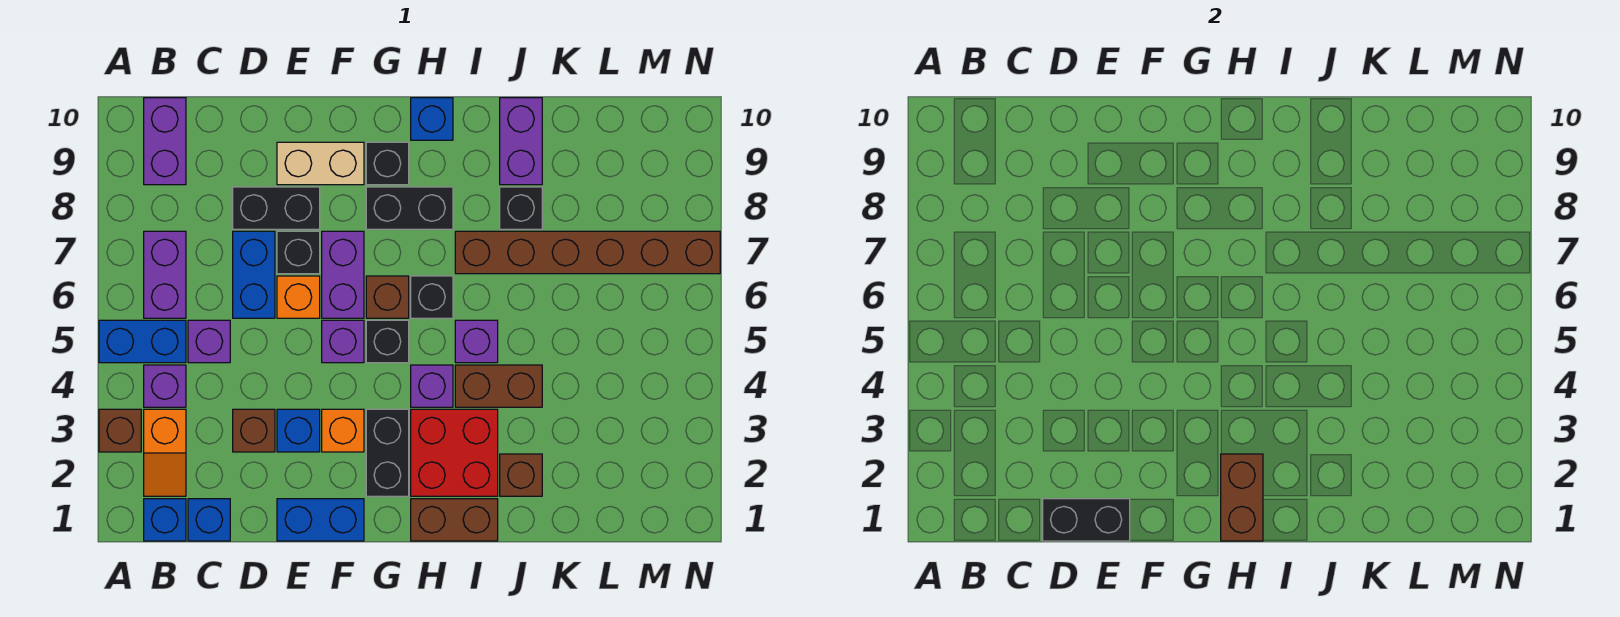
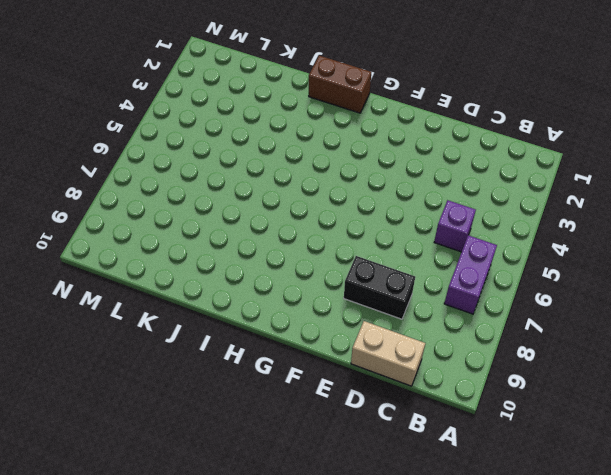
tan 1x2 brick [351,321,425,386] -> tan 1x2 brick moved to [277,142,364,185]
none -> brown 1x1 brick [99,409,141,452]
none -> blue 1x2 brick [99,320,186,363]
none -> blue 1x1 brick [144,499,186,541]
none -> orange 1x2 slope [144,409,186,496]

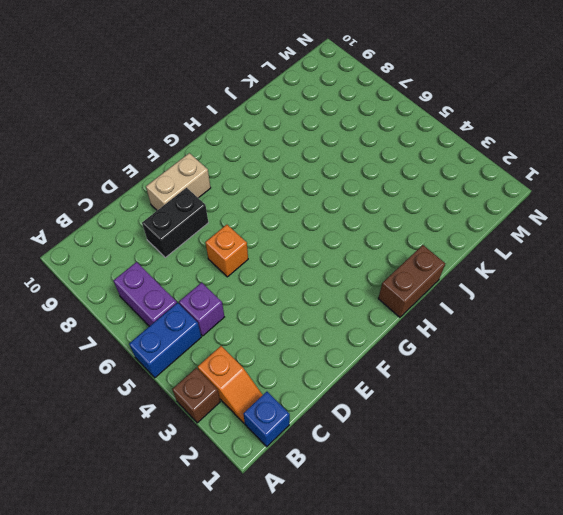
none -> purple 1x1 brick [144,365,186,407]
none -> purple 1x2 brick [144,98,186,185]
none -> blue 1x1 brick [188,499,230,541]
none -> brown 1x1 brick [233,409,275,452]

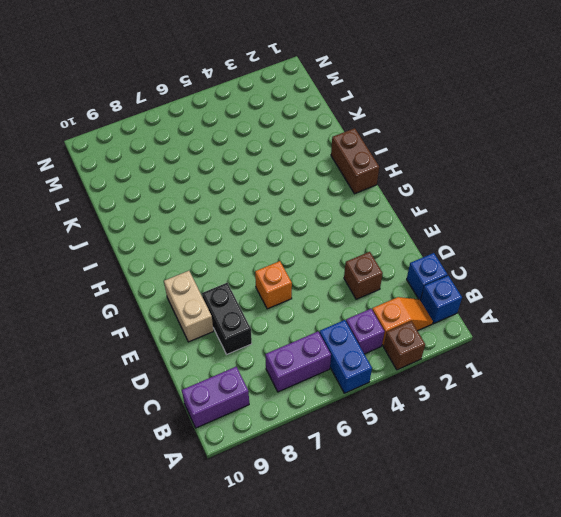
none -> purple 1x1 brick [188,320,230,363]
none -> blue 1x2 brick [233,231,275,318]
none -> blue 1x2 brick [277,499,364,541]
none -> blue 1x1 brick [277,409,320,452]

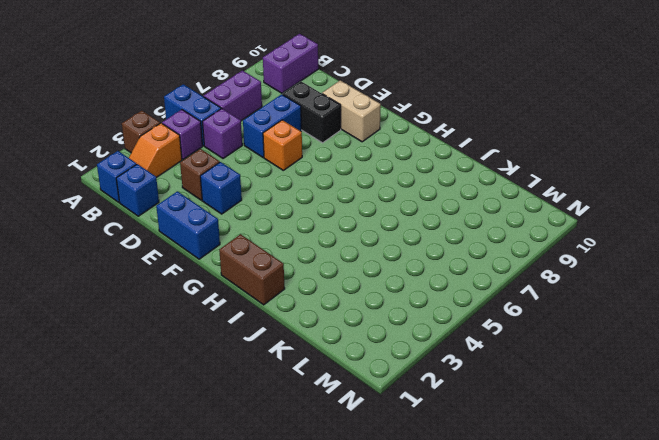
none -> black 1x1 brick [277,231,320,274]
none -> orange 1x1 brick [322,409,364,452]
none -> purple 1x1 brick [322,320,364,363]
none -> purple 1x2 brick [322,231,364,318]

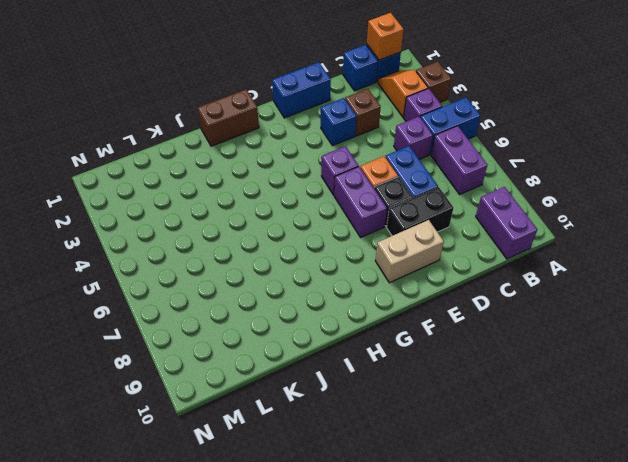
orange 1x1 brick [367,13,404,60] -> orange 1x1 brick moved to [322,409,364,452]
none -> black 1x2 brick [366,409,409,496]
none -> black 1x1 brick [366,320,409,363]
none -> brown 1x1 brick [366,276,409,318]
none -> black 1x2 brick [366,187,453,229]

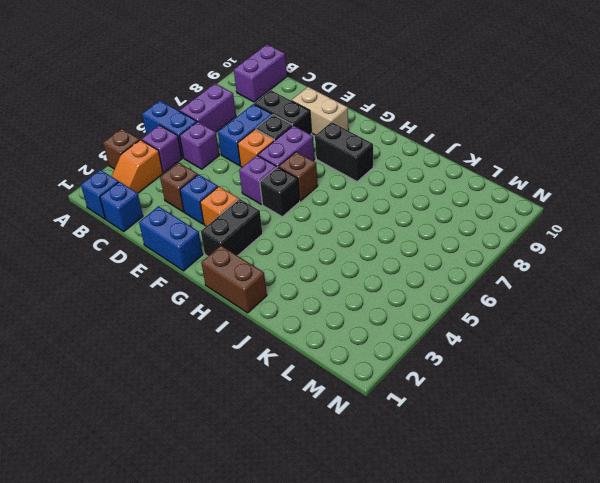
none -> black 1x1 brick [366,142,409,185]
none -> red 2x2 brick [411,409,498,496]
none -> purple 1x1 brick [411,365,453,407]
none -> black 1x1 brick [411,276,453,318]

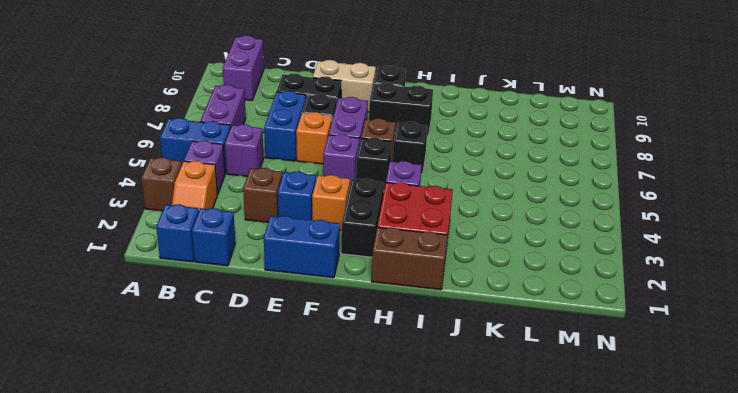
none -> blue 1x1 brick [411,98,453,140]
none -> brown 1x2 brick [455,365,542,407]
none -> purple 1x1 brick [455,320,498,363]
none -> brown 1x6 brick [455,231,720,274]

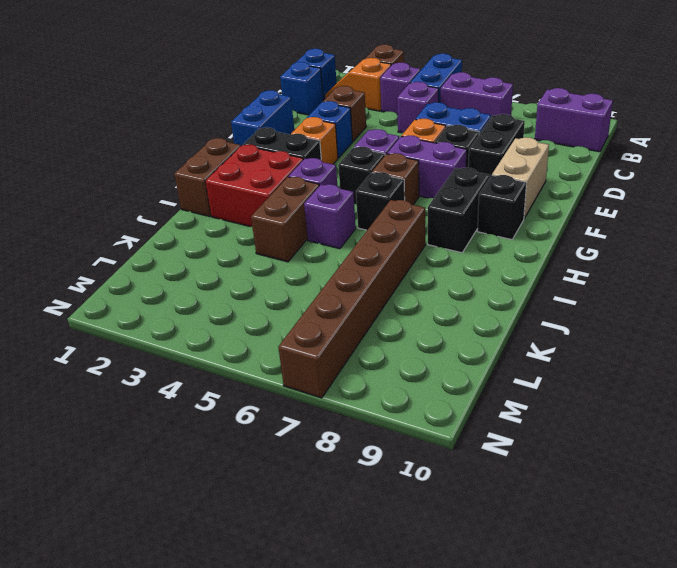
none -> blue 1x1 brick [411,98,453,140]
none -> brown 1x1 brick [500,454,542,496]
none -> black 1x1 brick [500,187,542,229]
none -> purple 1x2 brick [500,98,542,185]

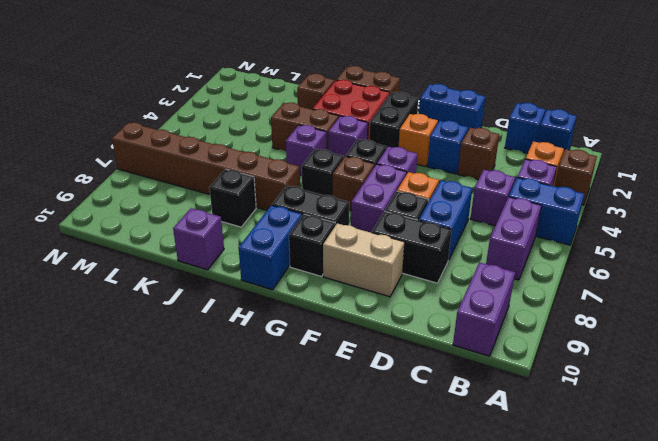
blue 1x2 brick [239,205,302,290] -> blue 1x1 brick [411,98,453,140]
purple 1x1 brick [173,208,224,270] -> purple 1x2 brick [500,98,542,185]
none -> black 1x2 brick [1043,499,1130,541]
none -> brown 1x2 brick [1221,454,1263,541]

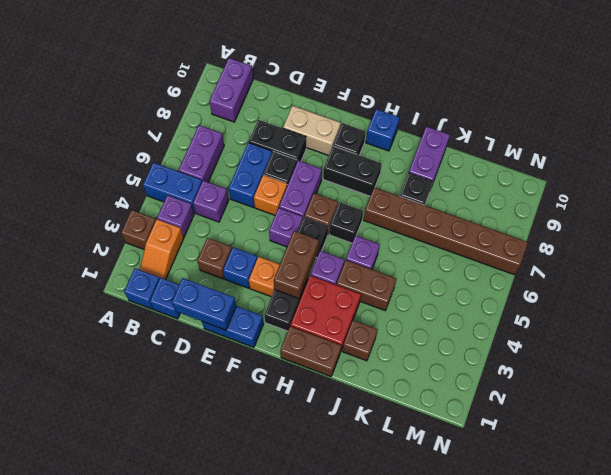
blue 1x2 brick [172,278,236,330] -> black 1x2 brick [1043,499,1130,541]
brown 1x2 brick [274,231,319,298] -> brown 1x2 brick moved to [1221,454,1263,541]

